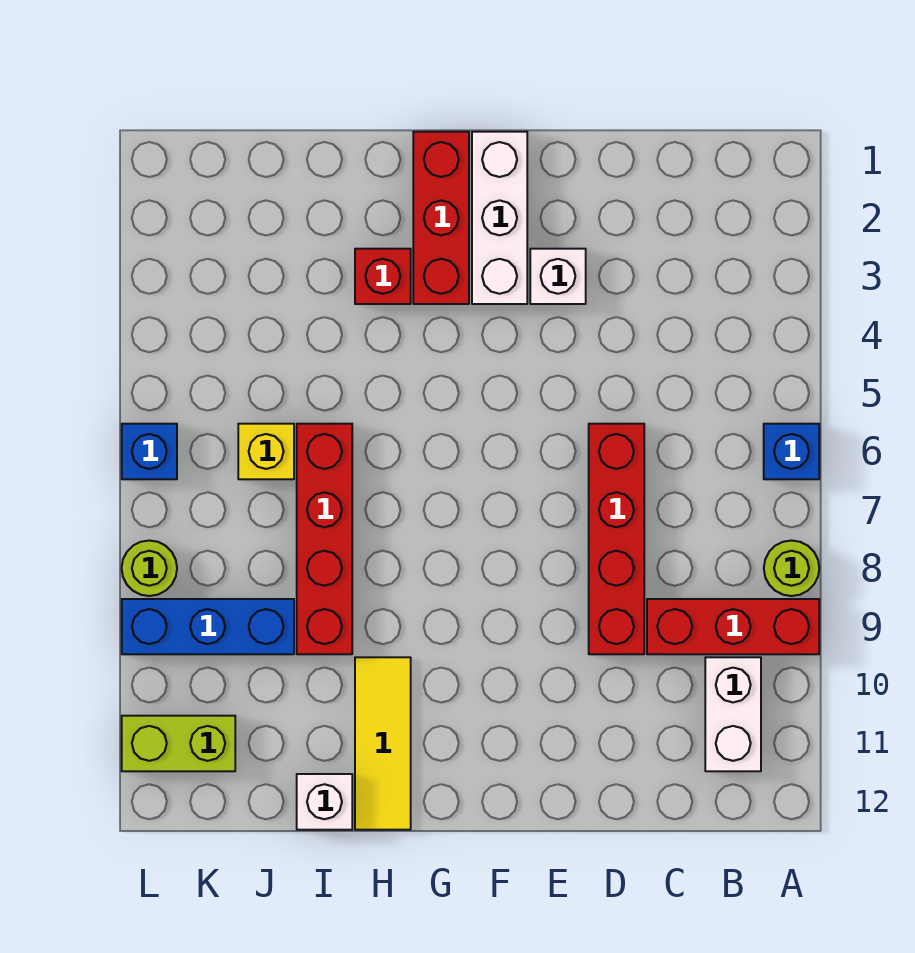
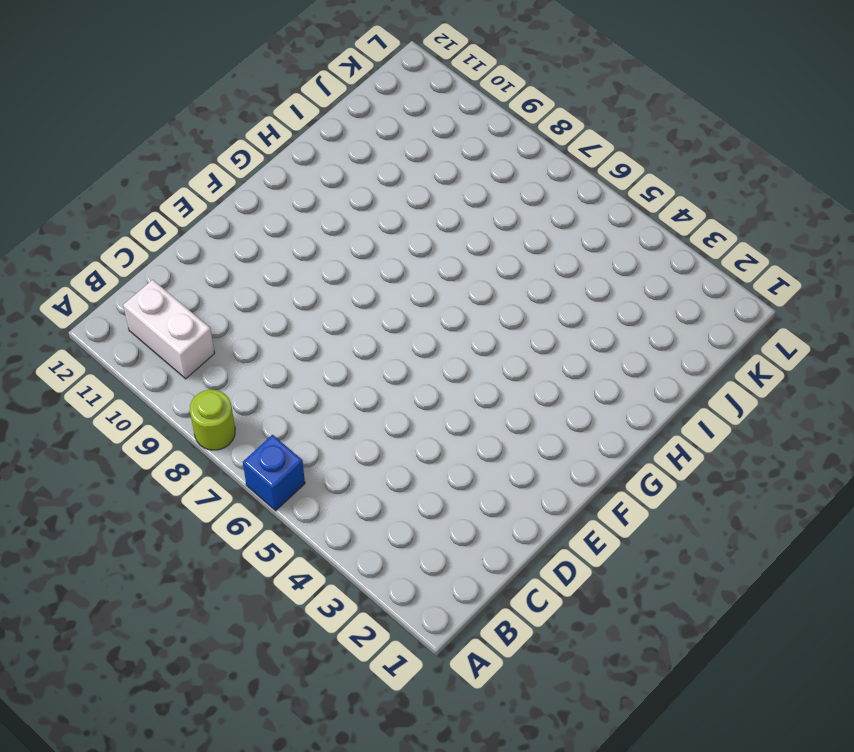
none -> red 1x3 brick [647,599,819,654]
none -> red 1x4 brick [589,424,644,654]
none -> white 1x1 brick [530,249,586,304]

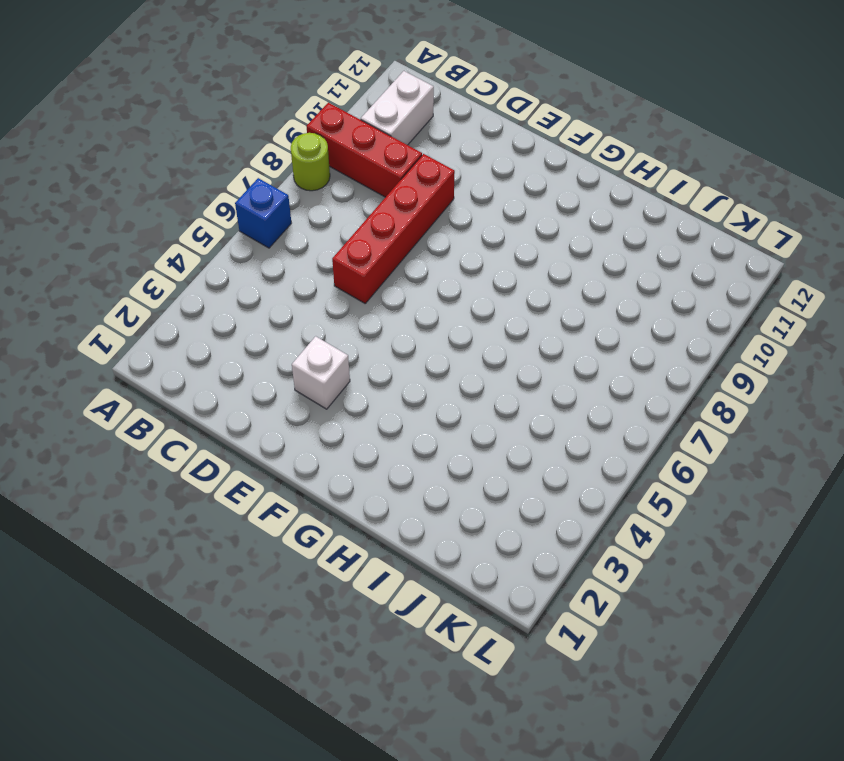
none -> white 1x3 brick [472,132,527,304]
none -> red 1x3 brick [413,132,469,304]
none -> red 1x1 brick [355,249,411,304]

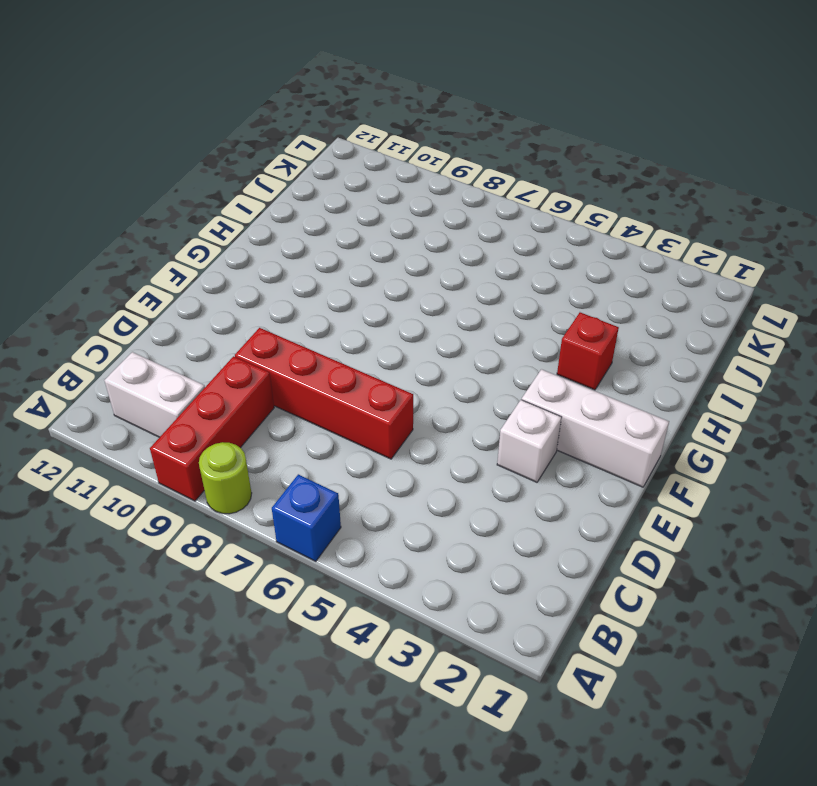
none -> red 1x3 brick [413,132,469,304]
none -> yellow 1x3 tile [355,657,411,830]
none -> red 1x4 brick [297,424,352,654]

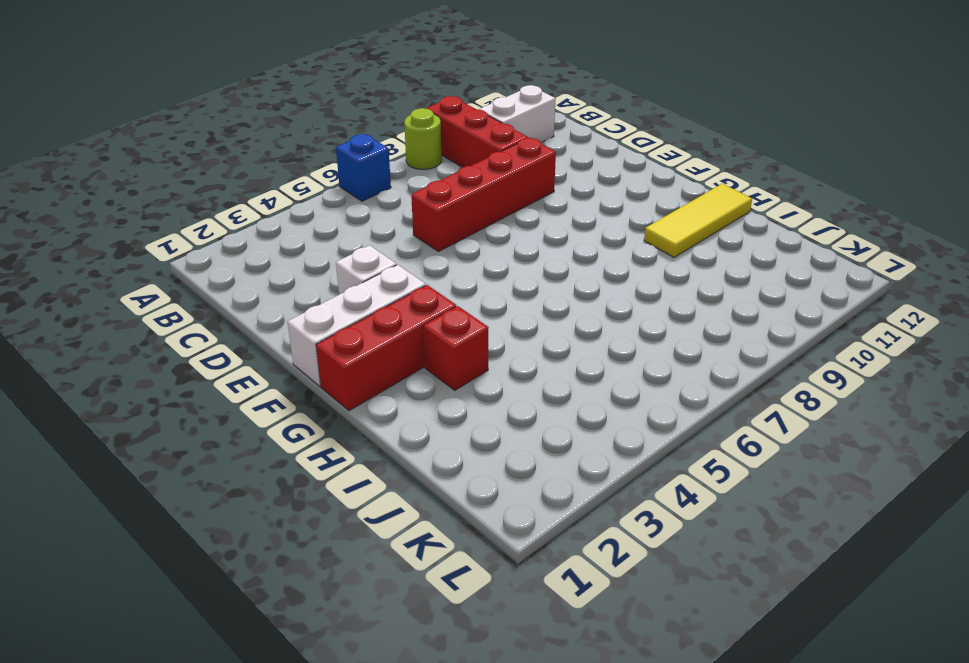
none -> red 1x4 brick [297,424,352,654]
none -> white 1x1 brick [297,774,352,830]
none -> yellow 1x1 brick [238,424,294,479]

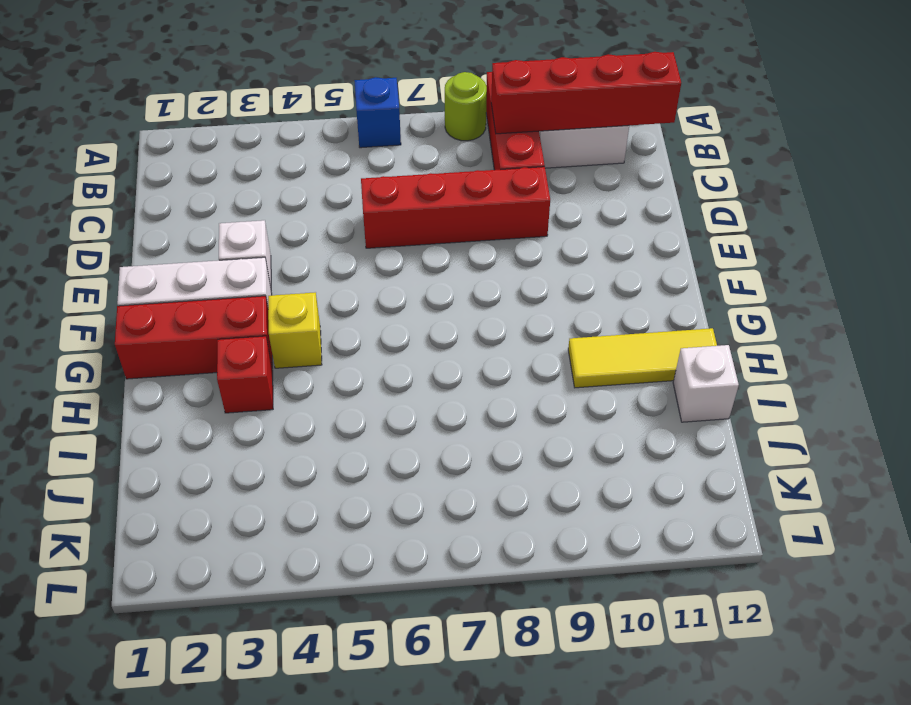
red 1x4 brick [491,52,681,134] -> red 1x4 brick moved to [297,424,352,654]
yellow 1x1 brick [268,292,322,368] -> yellow 1x1 brick moved to [238,424,294,479]
none -> blue 1x3 brick [122,599,294,654]
none -> lime 1x2 brick [122,716,235,771]
none -> blue 1x1 brick [122,424,177,479]

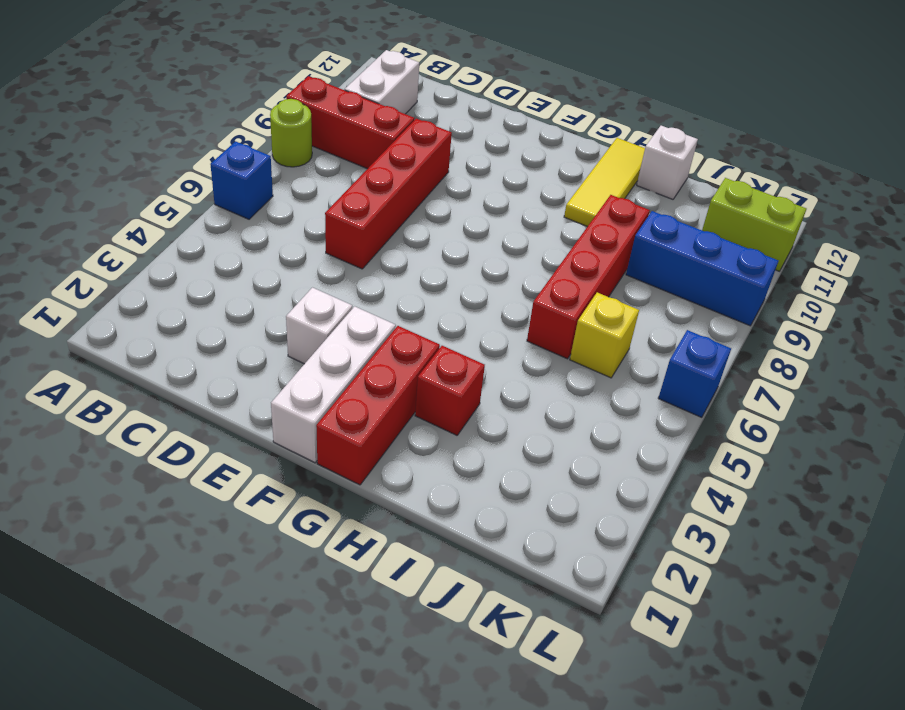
none -> lime 1x1 round brick [122,540,177,596]

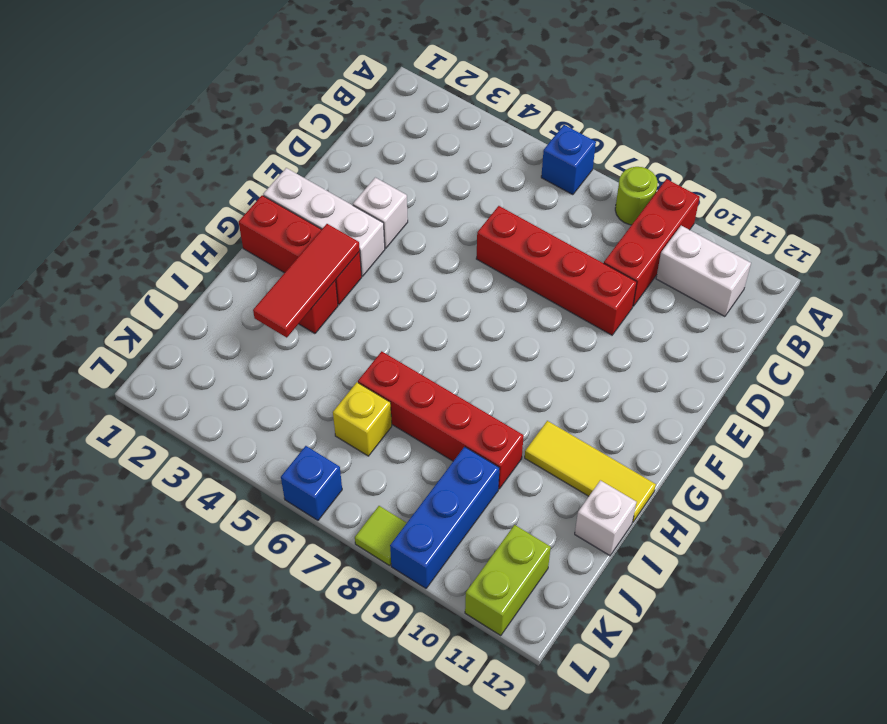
red 1x3 tile [253,224,360,338] -> none
lime 1x1 tile [355,506,406,566] -> lime 1x1 round brick [122,540,177,596]

